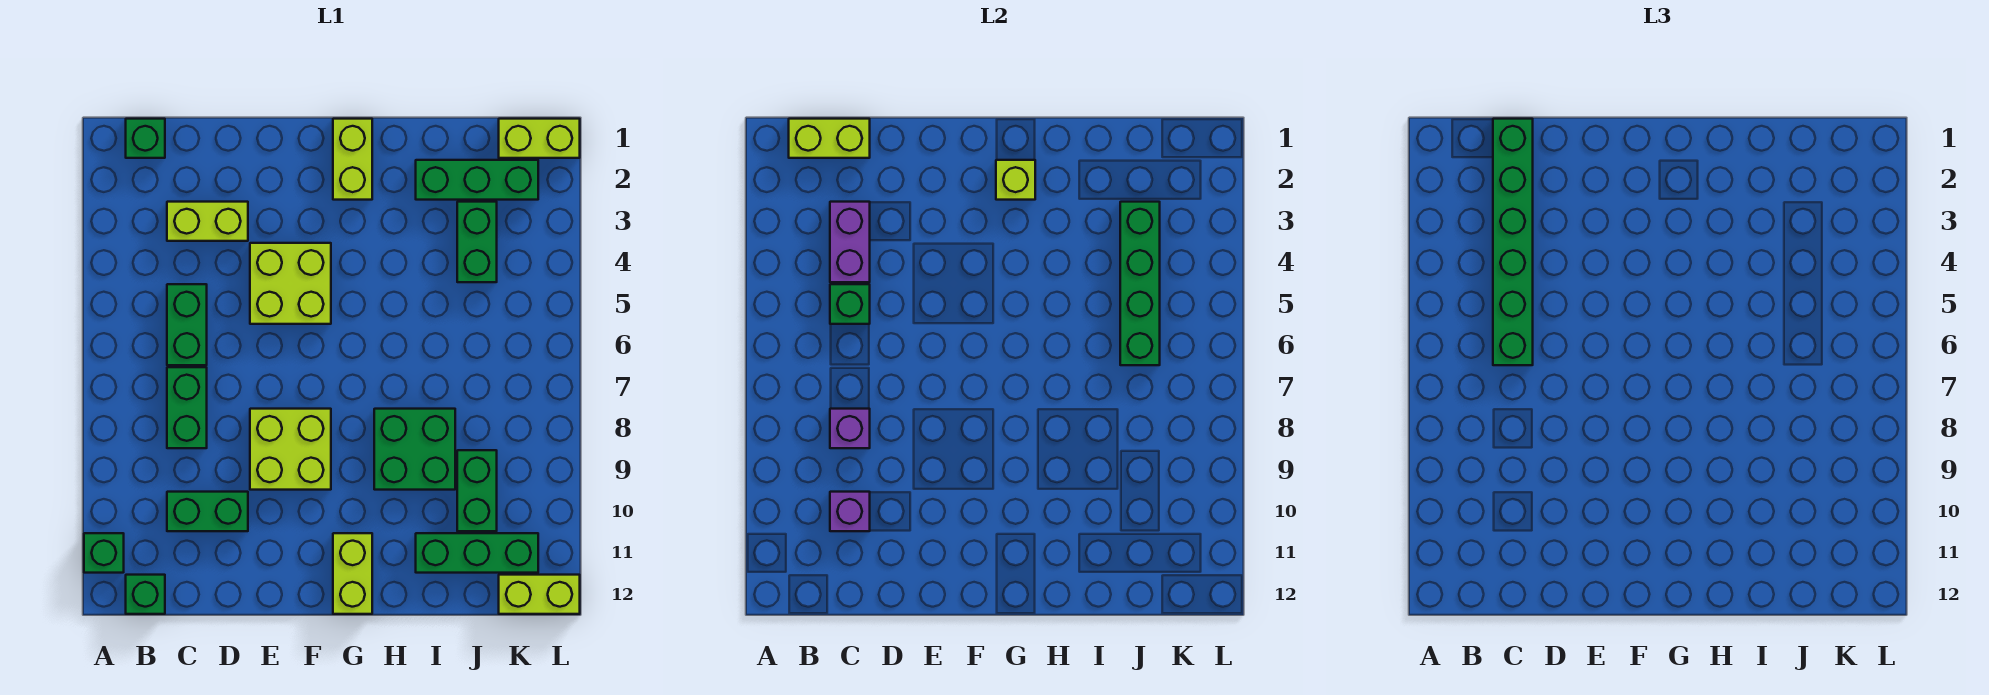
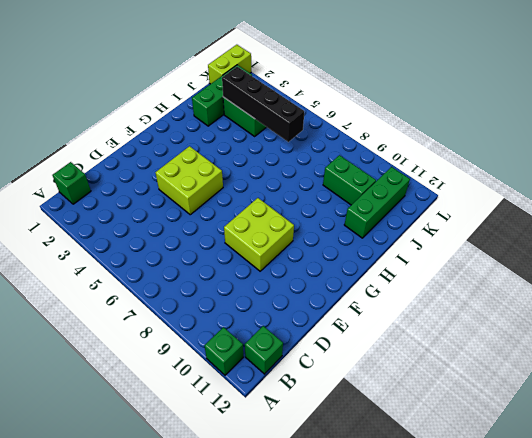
black 1x4 brick [222,67,304,142] -> green 1x4 brick [1120,202,1160,365]
none -> lime 1x2 brick [167,202,248,241]
none -> green 1x2 brick [167,284,207,365]
none -> green 1x2 brick [167,367,207,448]

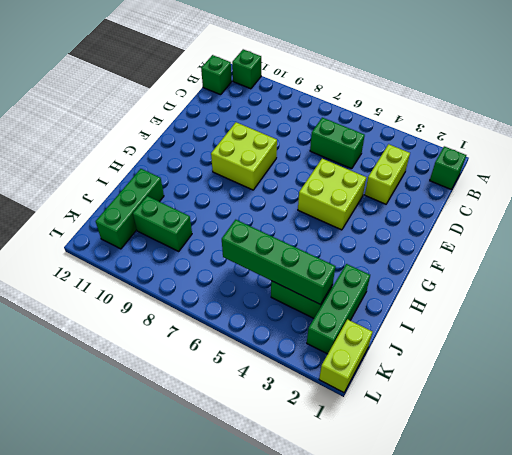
none -> green 1x2 brick [167,367,207,448]
none -> green 1x2 brick [167,492,248,531]
none -> lime 1x2 brick [333,119,372,200]

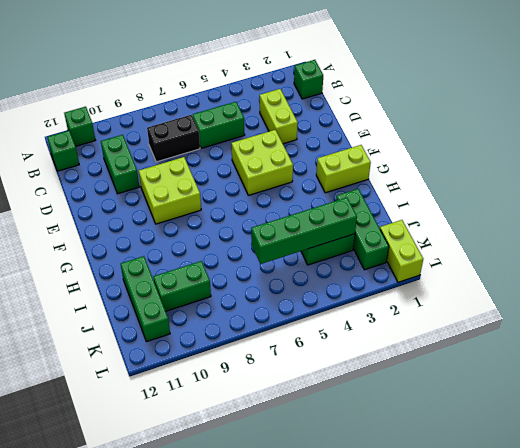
black 1x2 brick [147,115,200,162] -> green 1x2 brick [167,367,207,448]
none -> lime 1x2 brick [333,533,372,614]
none -> green 2x2 brick [374,409,455,490]
none -> lime 1x2 brick [499,575,580,614]

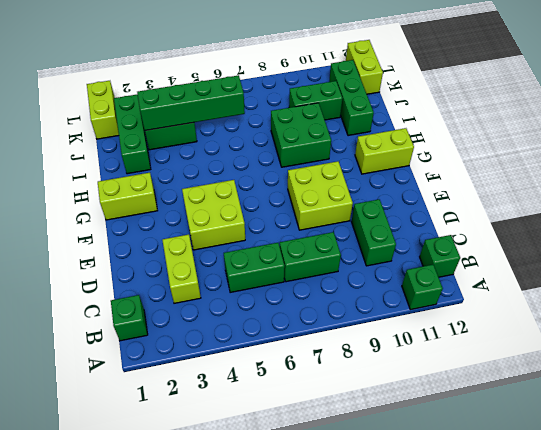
none -> lime 1x2 brick [789,119,870,158]
none -> purple 1x2 brick [830,202,870,282]
none -> green 1x1 brick [830,284,870,324]

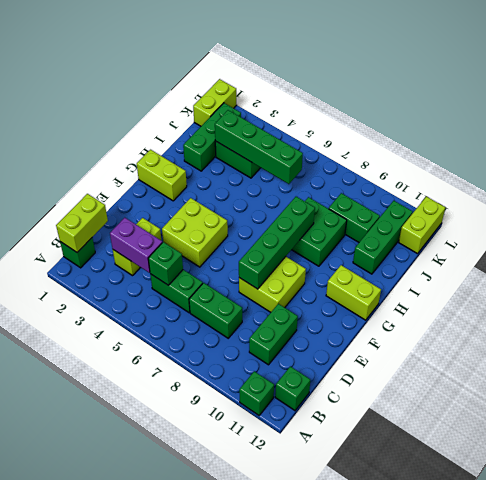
green 1x4 brick [239,197,315,289] -> none
none -> purple 1x1 brick [830,409,870,448]
none -> purple 1x1 brick [830,492,870,531]
none -> lime 1x1 brick [996,160,1035,200]

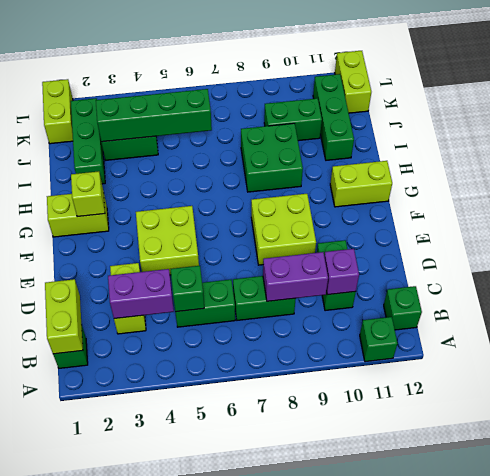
purple 1x2 brick [263,252,328,301] -> purple 1x1 brick [830,409,870,448]
none -> green 1x6 brick [1493,119,1533,365]

